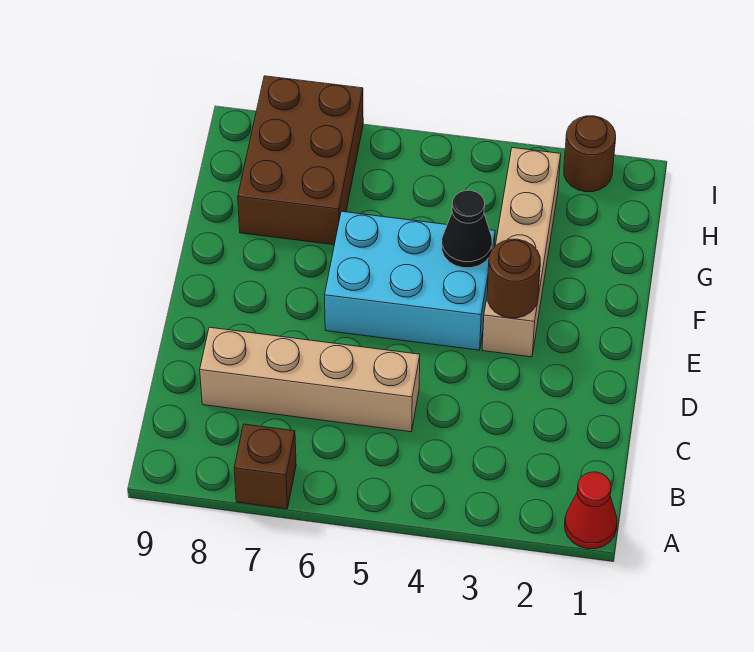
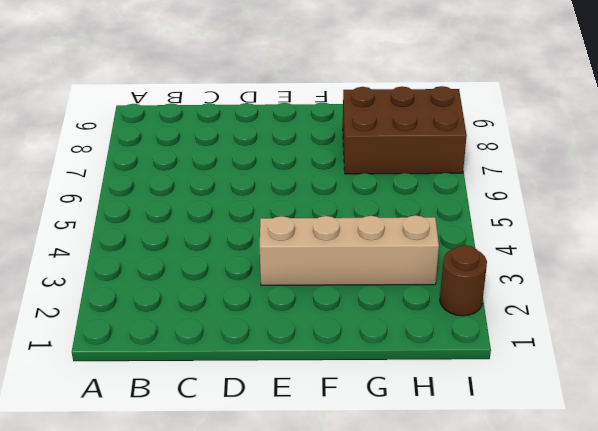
none -> red 1x1 cone [565,472,617,549]
none -> brown 1x1 brick [234,424,296,509]

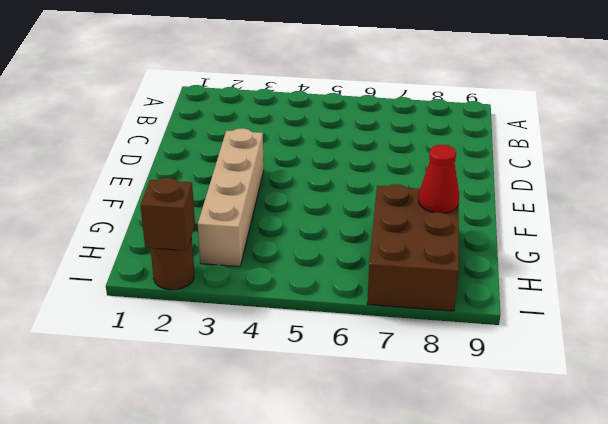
red 1x1 cone [418,145,460,213] -> red 1x1 cone moved to [565,472,617,549]
brown 1x1 brick [140,178,195,251] -> brown 1x1 brick moved to [234,424,296,509]
none -> tan 1x4 brick [200,327,420,432]
none -> cyan 2x3 brick [325,211,495,350]

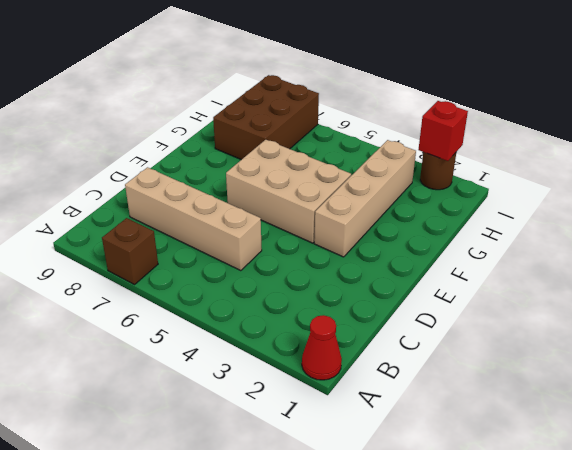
tan 2x3 brick [226,140,351,243] -> cyan 2x3 brick [325,211,495,350]
red 1x1 brick [418,101,468,161] -> none
none -> brown 1x1 round brick [487,239,540,318]
none -> black 1x1 cone [442,190,492,268]

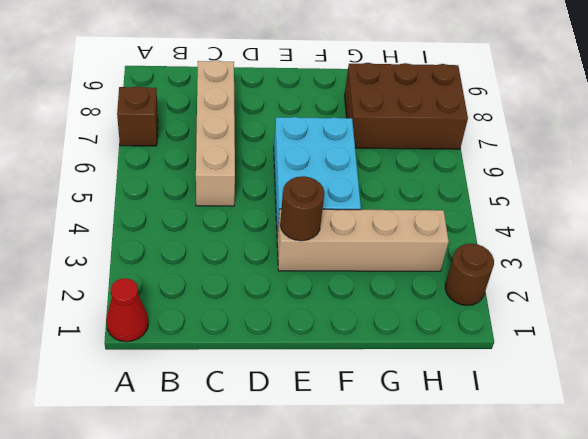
none -> black 1x1 cone [442,190,492,268]

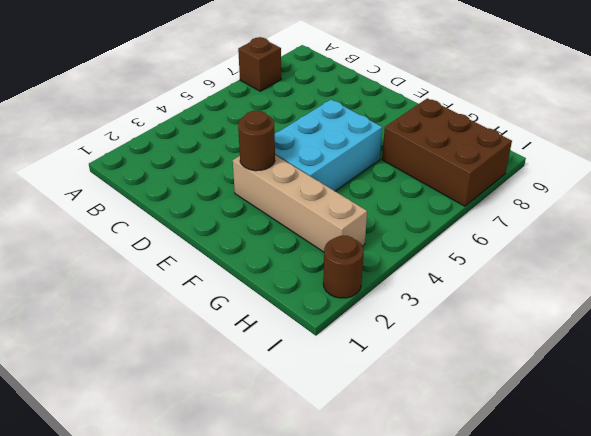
none -> red 1x1 cone [565,472,617,549]
none -> tan 1x4 brick [200,327,420,432]

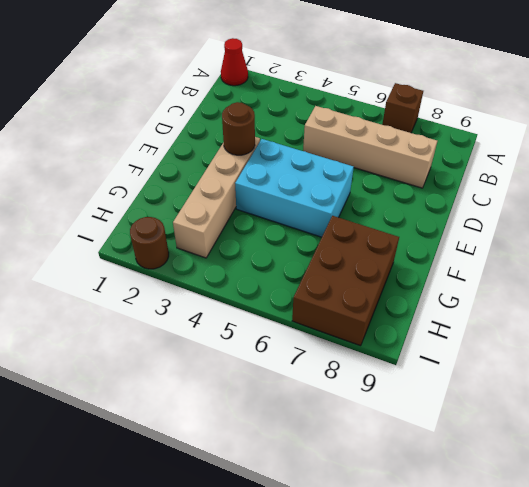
none -> black 1x1 cone [442,190,492,268]

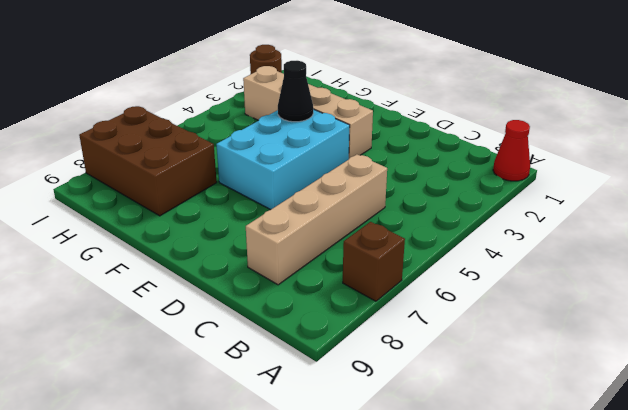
none -> brown 1x1 round brick [487,239,540,318]

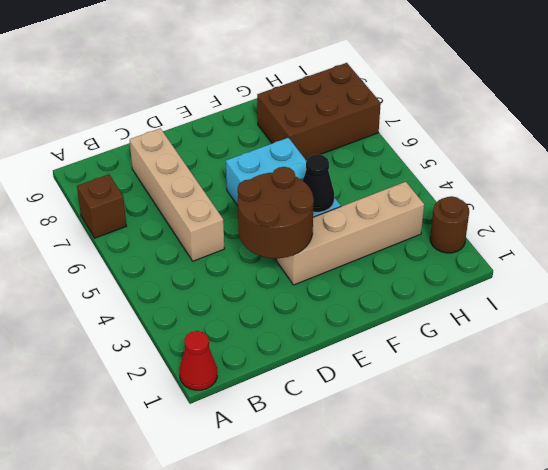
brown 2x2 round brick [238,167,314,258] -> brown 1x1 round brick [487,239,540,318]

